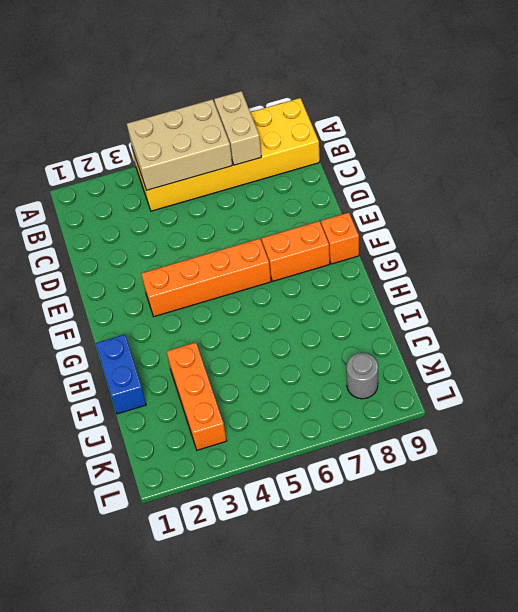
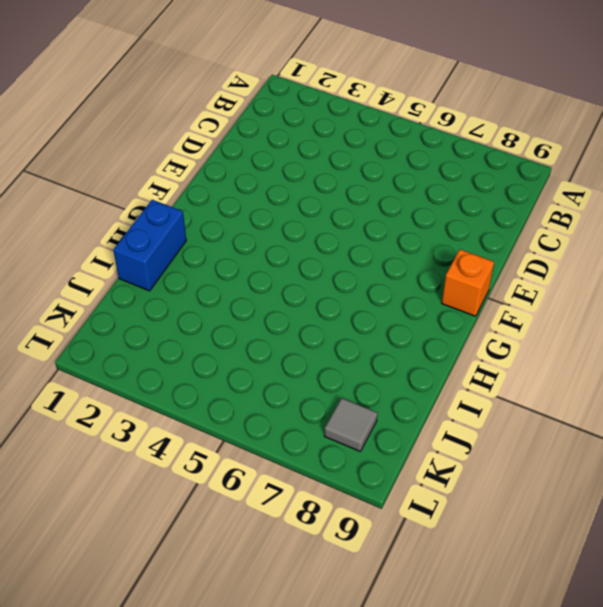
grey 1x1 tile [324,398,378,451] -> grey 1x1 round brick [347,353,378,399]
none -> yellow 2x6 brick [132,98,320,211]
none -> orange 1x4 brick [141,239,271,317]

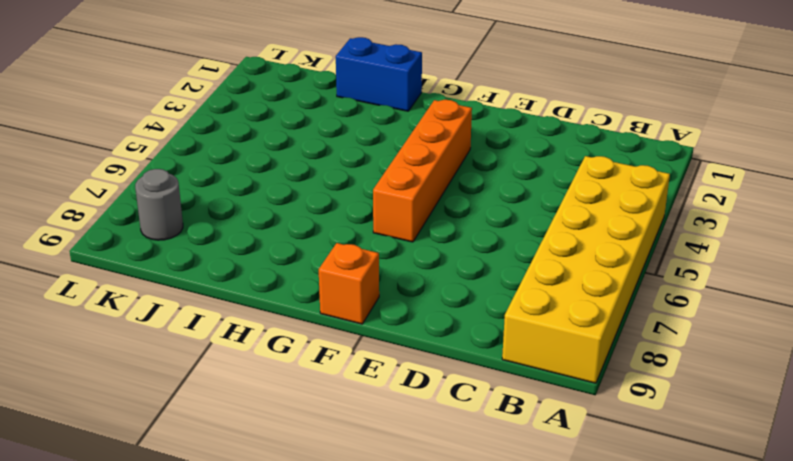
none -> orange 1x2 brick [262,221,330,281]
none -> orange 1x3 brick [167,342,227,450]

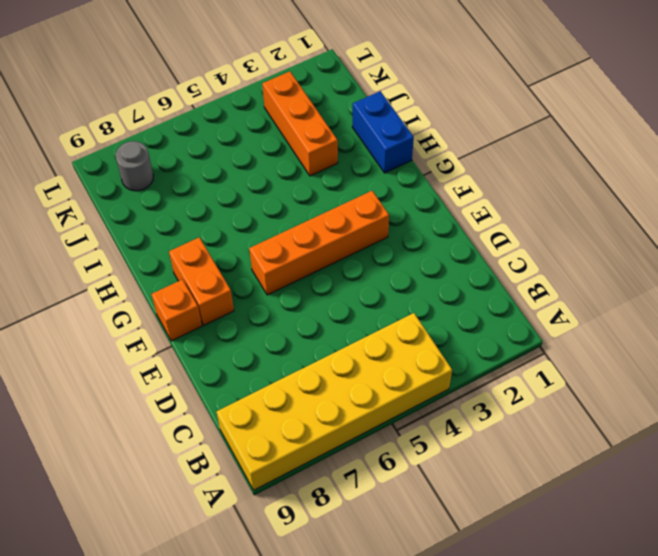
orange 1x2 brick [169,237,234,325] -> orange 1x2 brick turned to [262,221,330,281]
none -> tan 2x3 brick [127,99,232,190]
none -> tan 1x2 brick [214,91,261,165]

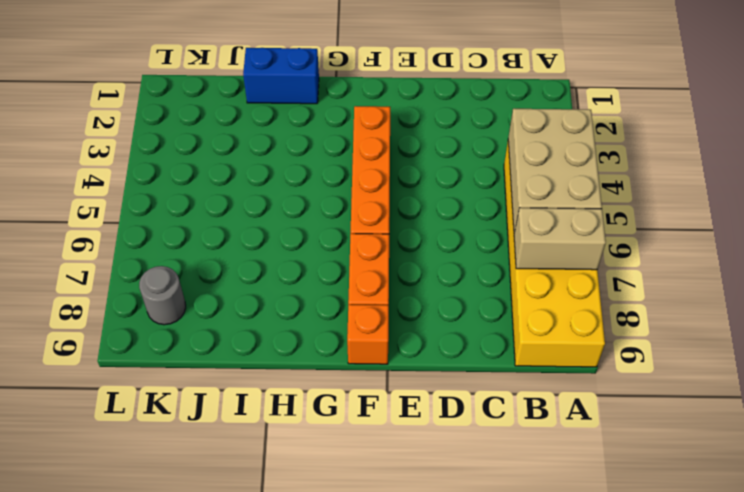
none -> orange 1x3 brick [167,342,227,450]

